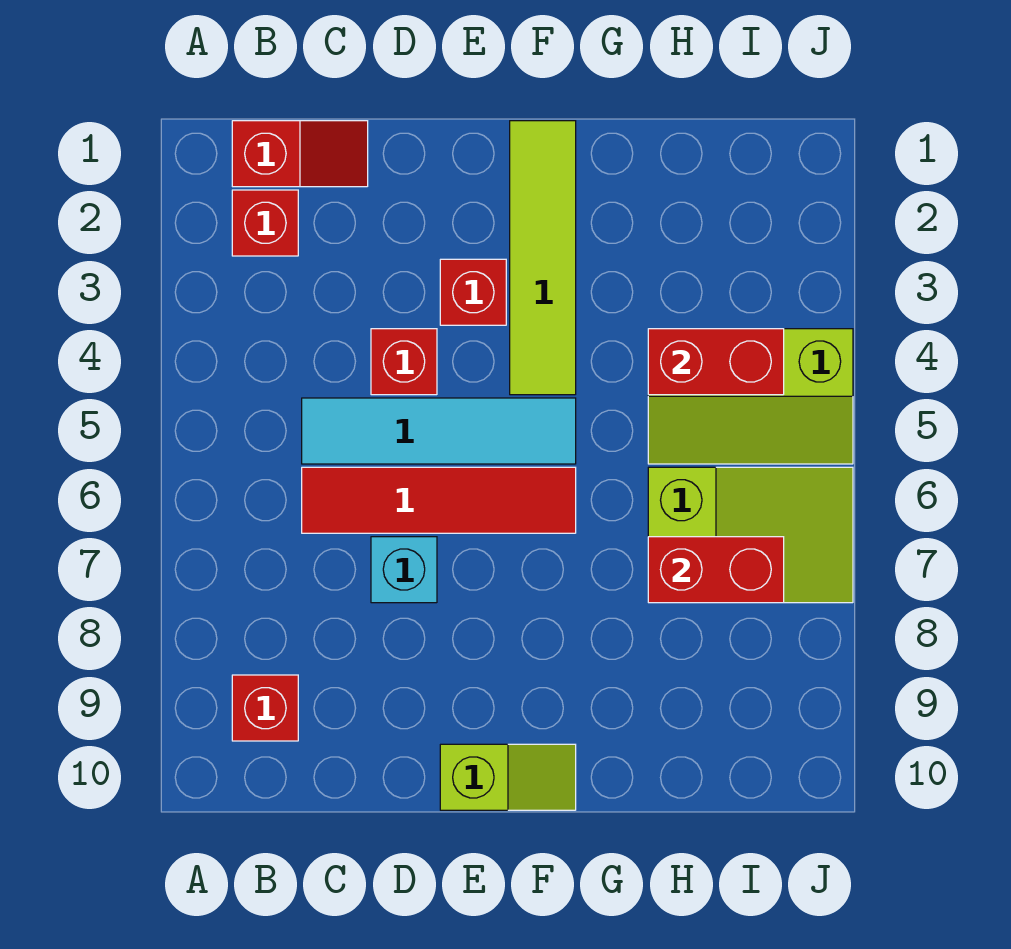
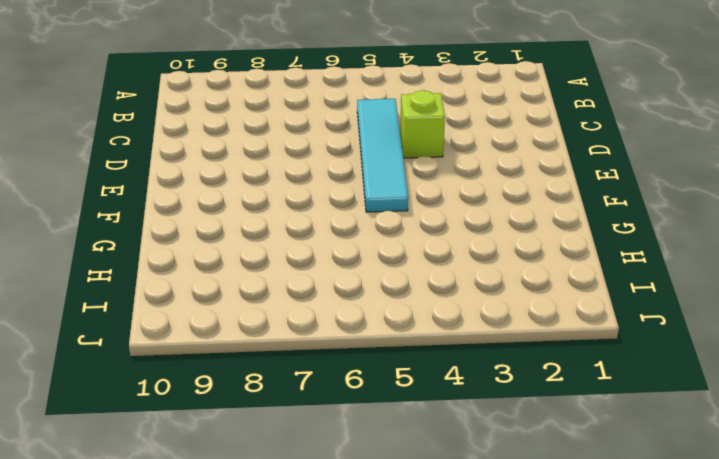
lime 1x1 brick [400,91,445,158] -> red 1x1 brick [371,329,437,395]
none -> red 1x2 slope [232,121,368,187]
none -> red 1x1 brick [232,190,298,256]
none -> red 1x1 brick [232,675,298,741]

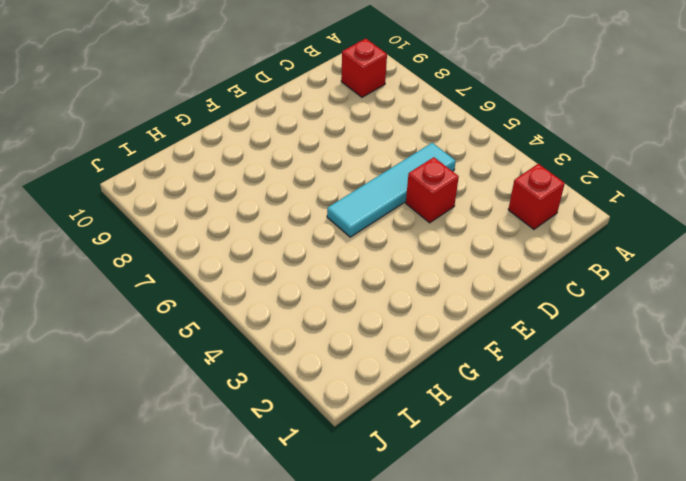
none -> red 1x2 slope [232,121,368,187]
none -> red 1x4 tile [302,467,576,533]
none -> cyan 1x1 brick [371,537,437,603]

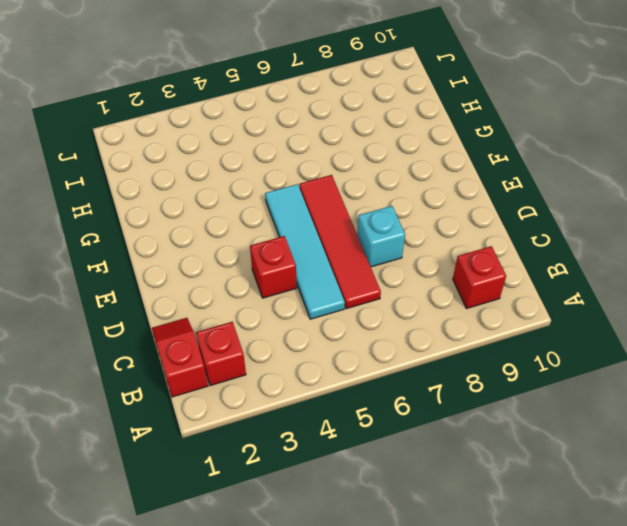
none -> red 1x1 brick [440,259,506,325]
none -> lime 1x2 slope [440,744,576,810]
none -> lime 1x4 tile [510,121,576,395]

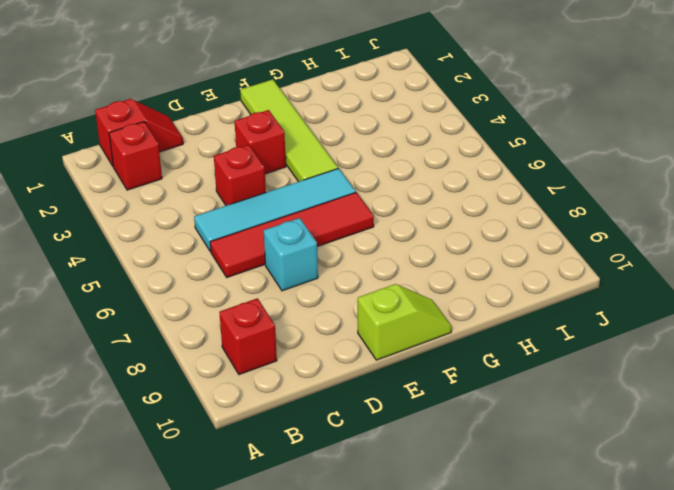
none -> lime 2x3 slope [648,329,853,464]
none -> lime 2x3 slope [648,467,853,603]
none -> red 1x2 brick [648,329,784,395]

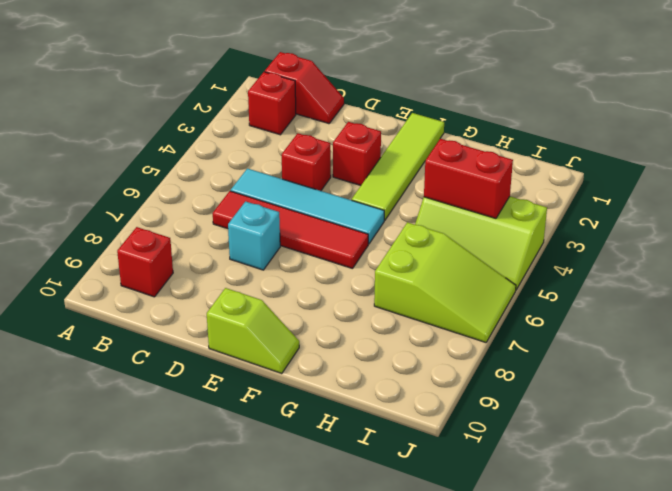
none -> red 1x2 brick [648,537,784,603]

